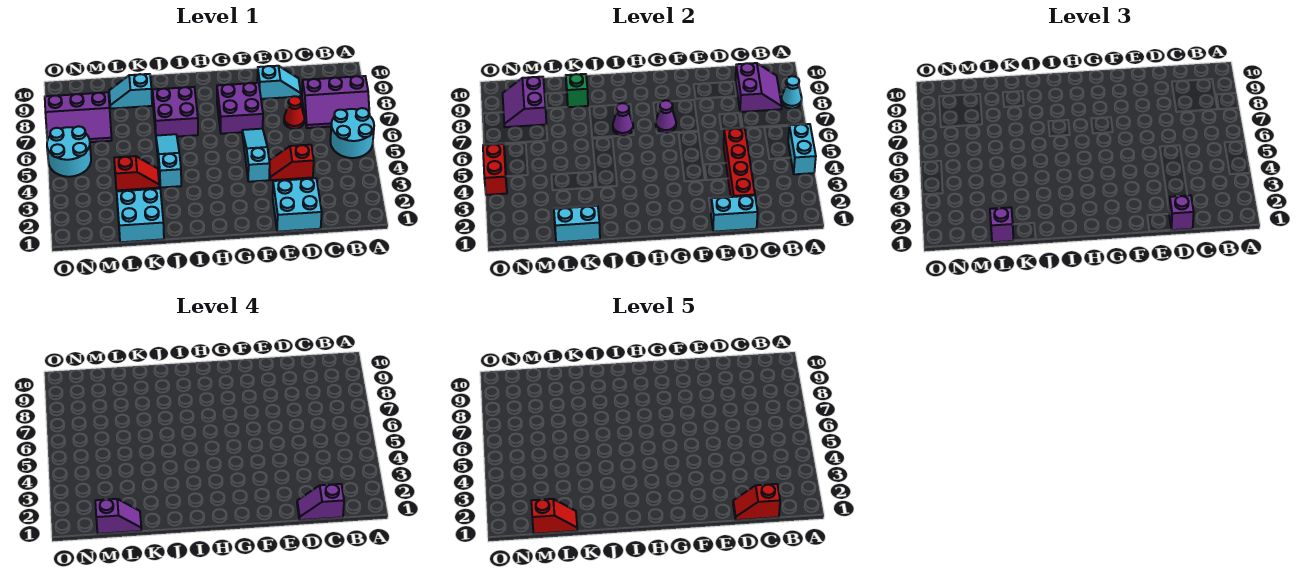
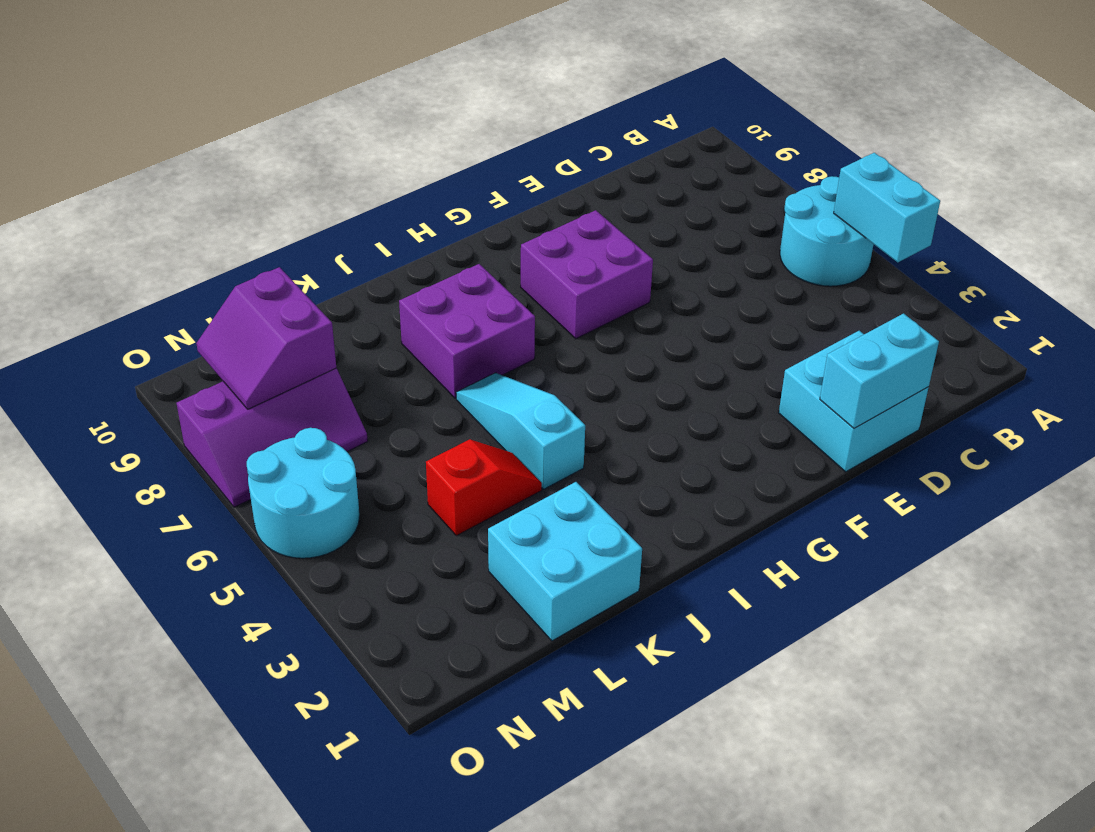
none -> purple 2x3 slope [302,76,370,128]
none -> red 1x2 slope [269,145,314,180]
none -> red 1x1 cone [284,96,304,129]
none -> cyan 1x2 slope [257,66,301,99]

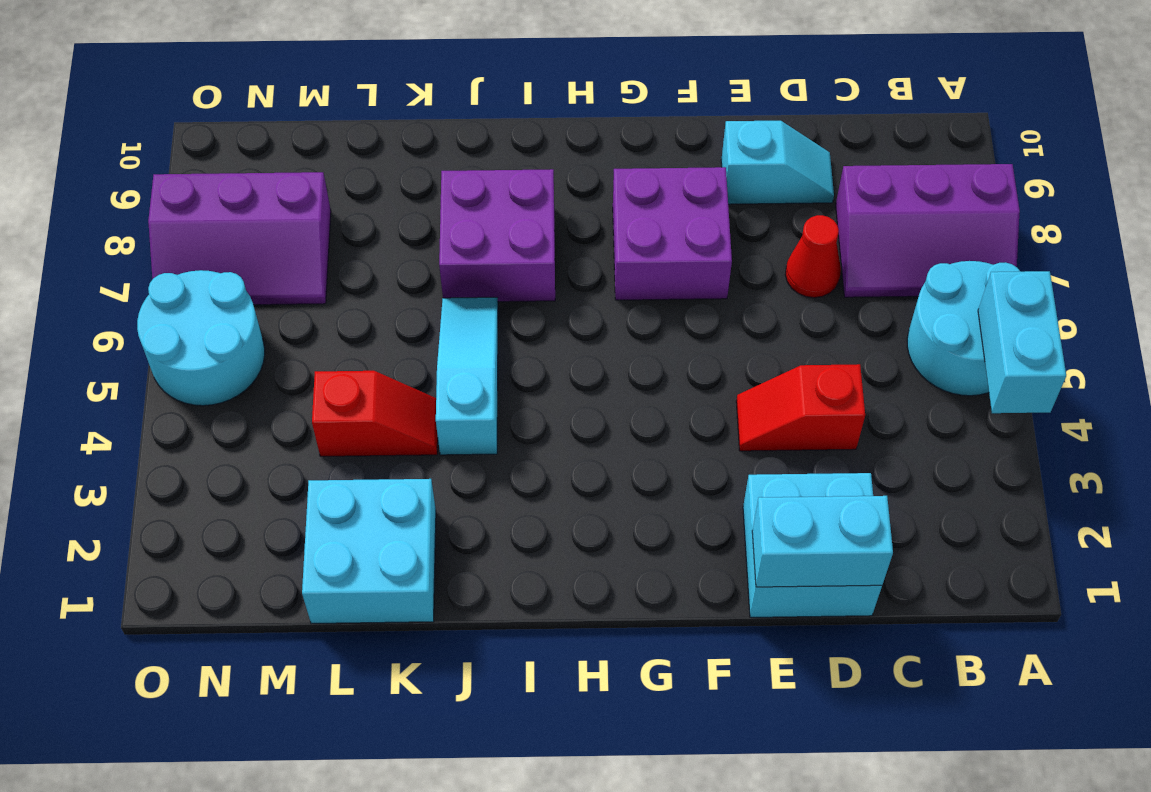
none -> cyan 1x3 slope [242,129,270,182]
none -> cyan 1x2 slope [109,74,152,109]
none -> cyan 1x1 cone [781,76,802,109]
none -> purple 2x2 slope [735,63,782,112]

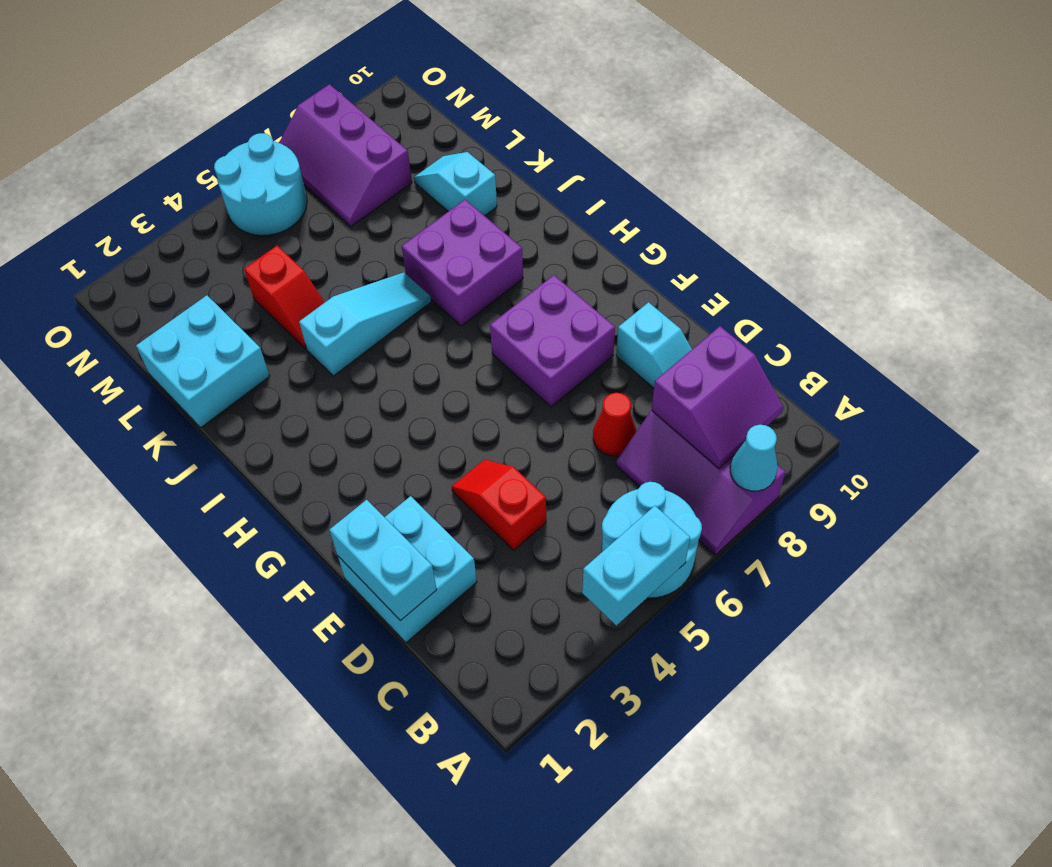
none -> cyan 1x3 slope [242,129,270,182]
none -> red 1x4 brick [724,128,755,197]
none -> purple 1x1 cone [656,100,676,133]
none -> purple 1x1 cone [613,103,633,136]

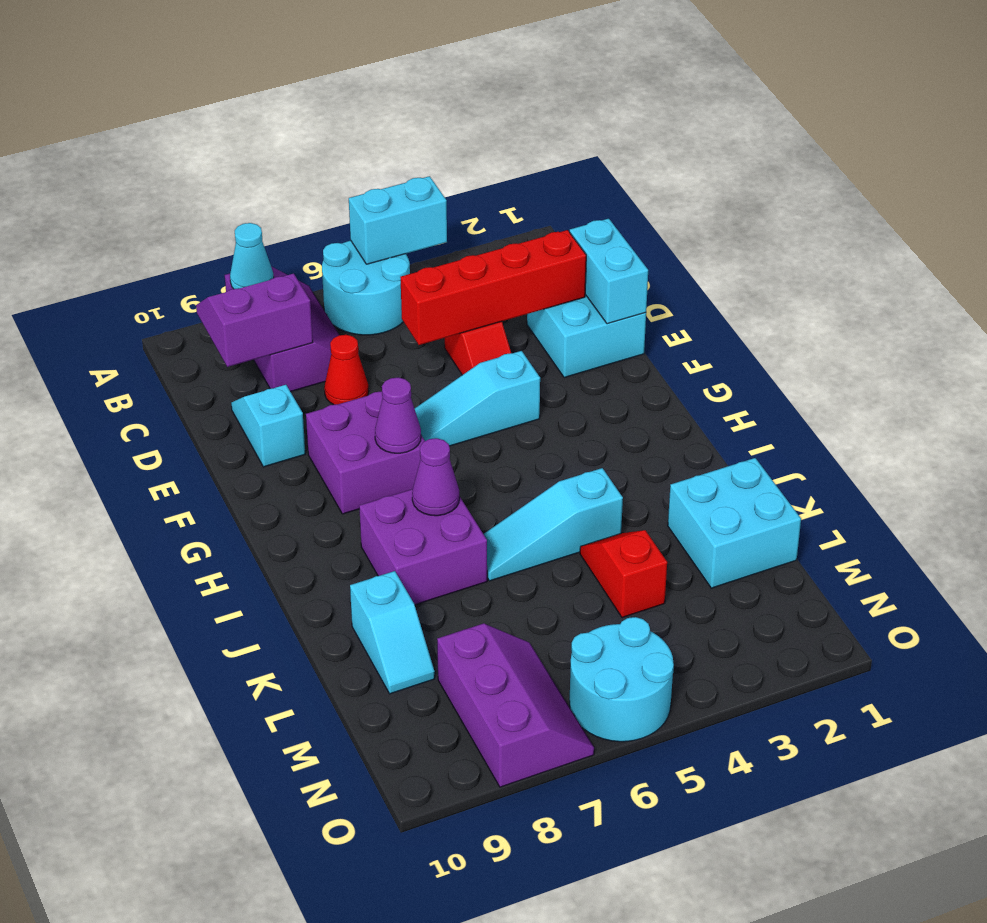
none -> cyan 1x2 brick [554,206,600,242]
none -> green 1x1 brick [566,74,588,107]
none -> purple 2x2 slope [503,77,547,127]
none -> red 1x2 brick [483,144,507,195]

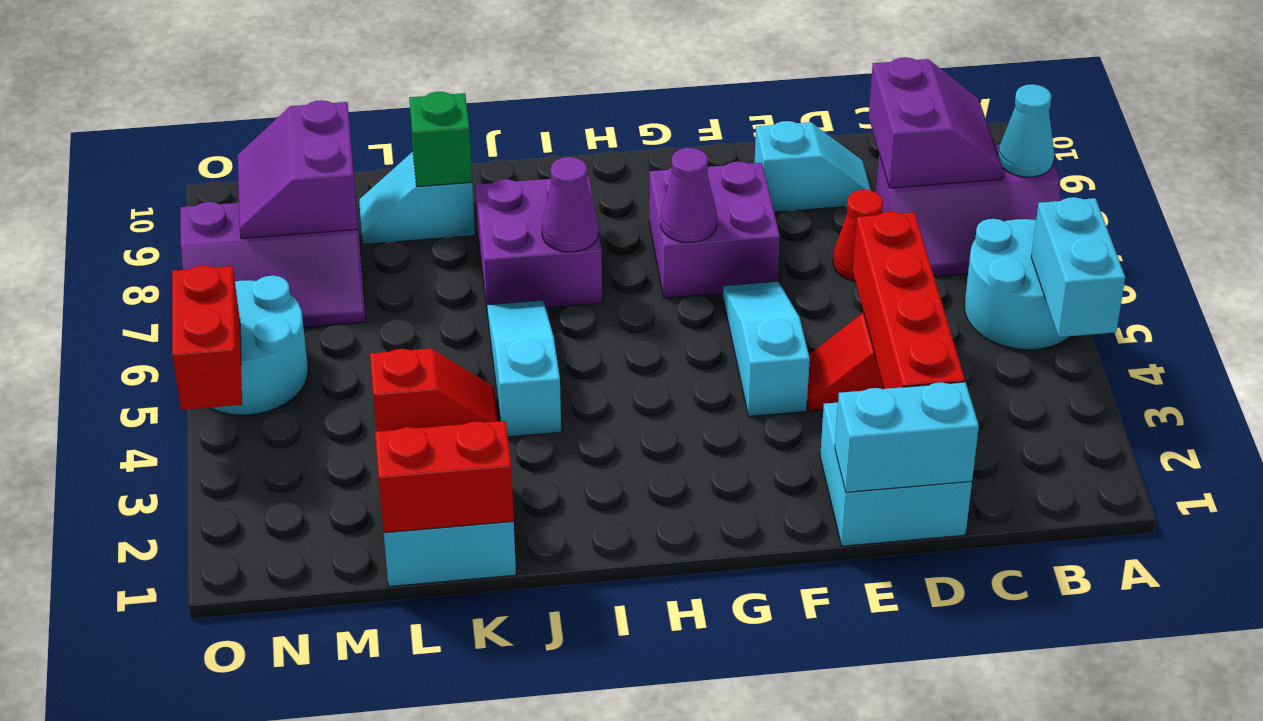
red 1x2 brick [375,421,514,533] -> cyan 1x2 brick [554,206,600,242]
none -> purple 1x1 brick [1169,195,1194,230]
none -> purple 1x1 brick [990,207,1014,242]
none -> purple 1x2 slope [297,484,344,520]
none -> purple 1x2 slope [95,499,141,534]

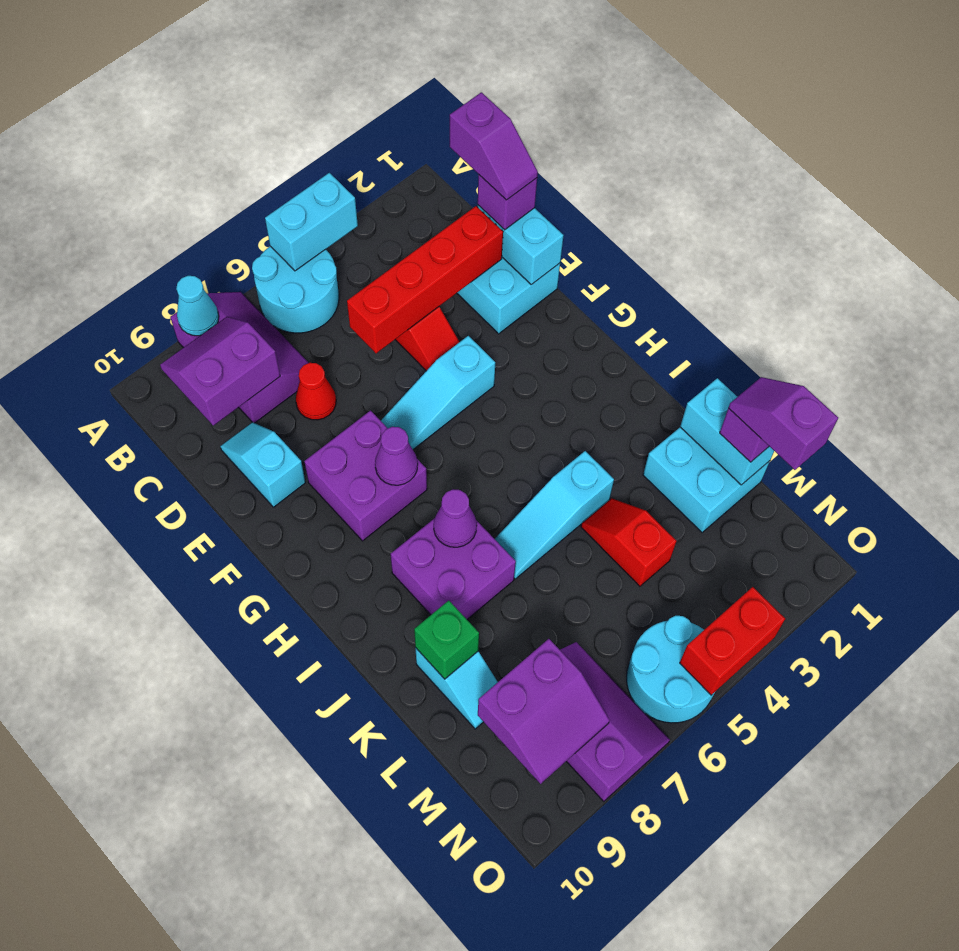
none -> red 1x2 slope [733,484,780,520]
none -> red 1x2 slope [531,499,577,534]

